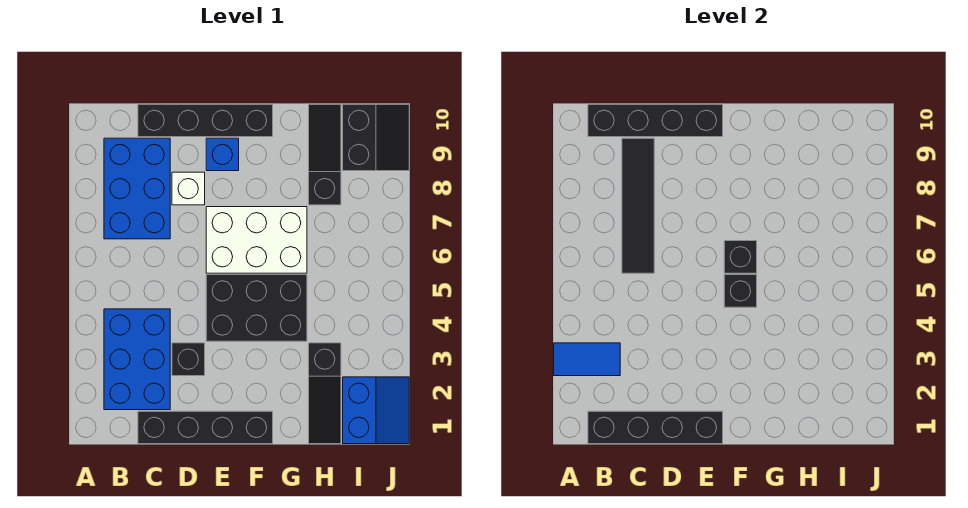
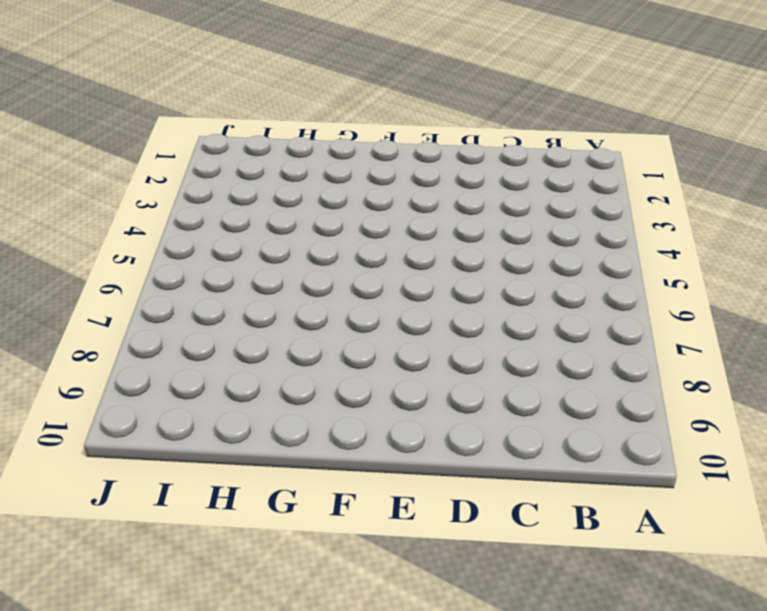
none -> blue 2x3 brick [104,309,170,410]
none -> blue 2x3 brick [104,138,170,239]
none -> black 1x4 brick [138,411,273,444]

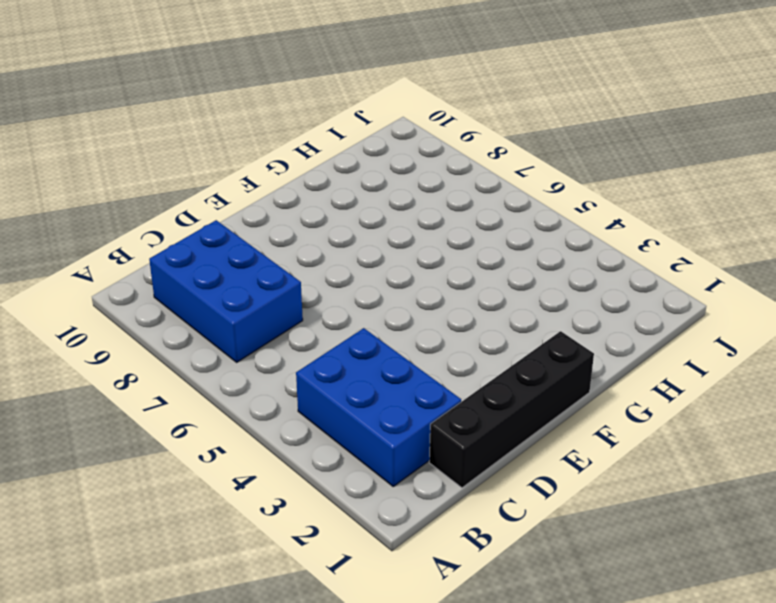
none -> black 1x4 brick [138,104,273,137]
none -> black 1x1 brick [172,343,205,376]
none -> white 1x1 brick [172,172,205,205]

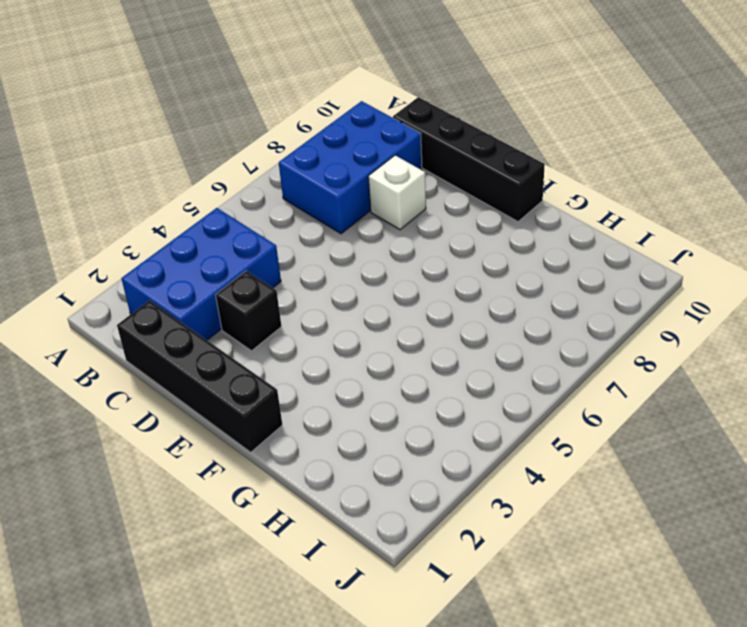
none -> black 2x3 brick [206,275,307,341]
none -> white 2x3 brick [206,207,307,273]
none -> blue 1x1 brick [206,138,239,171]

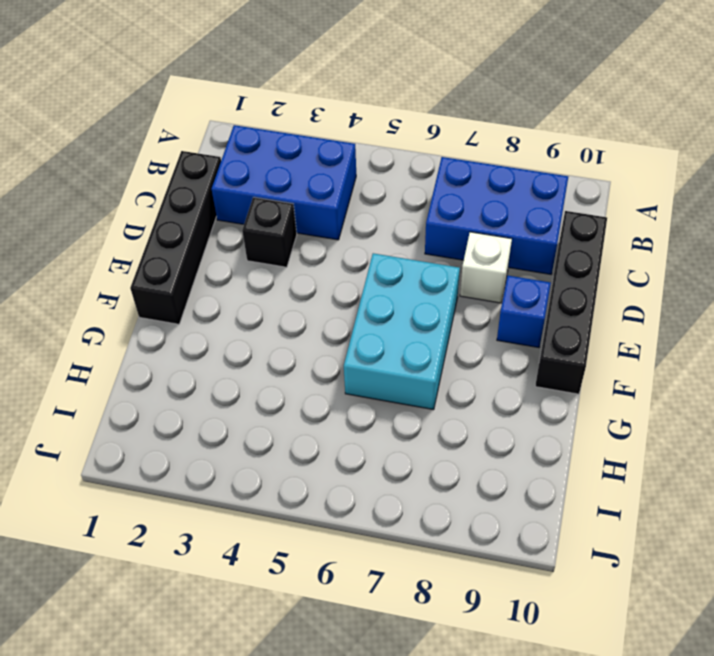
cyan 2x3 brick [344,253,460,410] -> white 2x3 brick [206,207,307,273]
none -> black 2x3 brick [206,275,307,341]
none -> black 1x3 slope [309,343,341,444]
none -> black 1x3 slope [309,104,341,205]

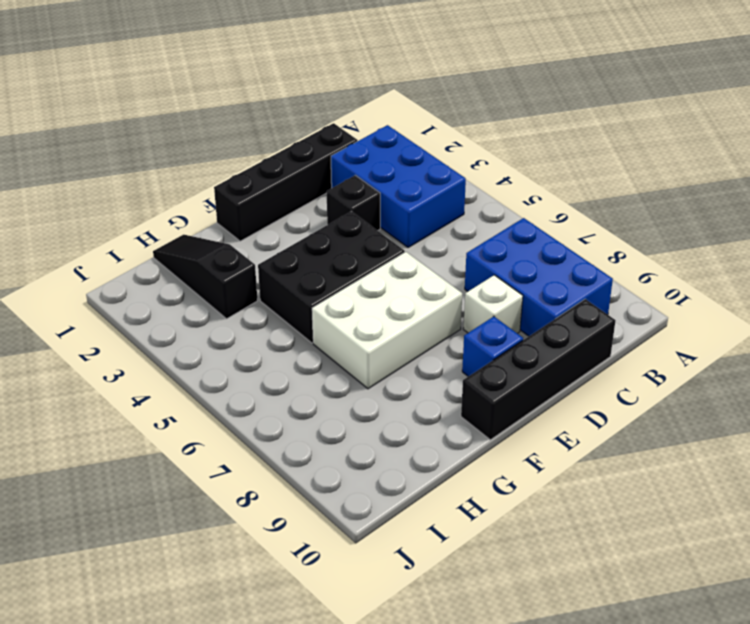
none -> black 1x3 slope [309,104,341,205]
none -> blue 2x2 slope [343,377,409,444]
none -> black 2x2 slope [343,104,409,171]

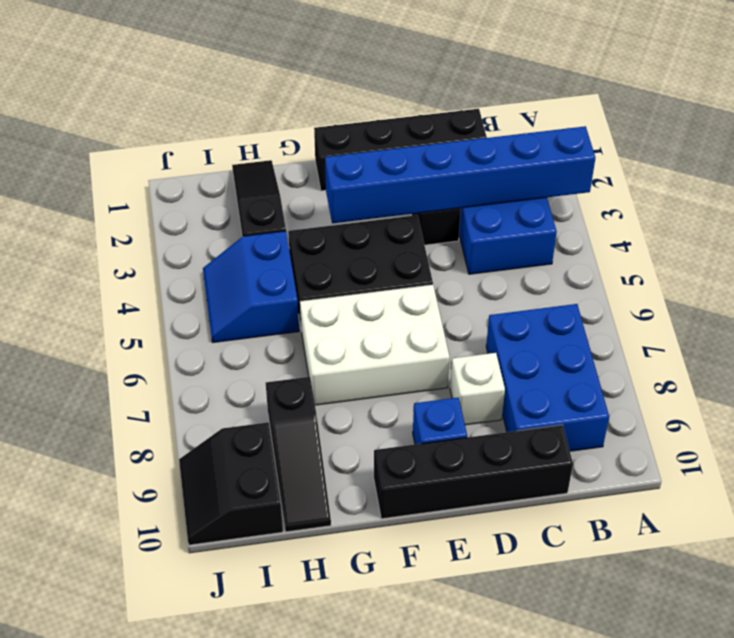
blue 1x6 brick [325,126,595,223] -> blue 1x2 tile [554,343,620,376]
blue 2x2 slope [203,231,299,343] -> blue 2x2 slope moved to [343,377,409,444]
none -> black 1x4 brick [588,411,723,444]
none -> black 1x4 brick [588,104,723,137]
none -> black 1x4 tile [622,138,654,273]

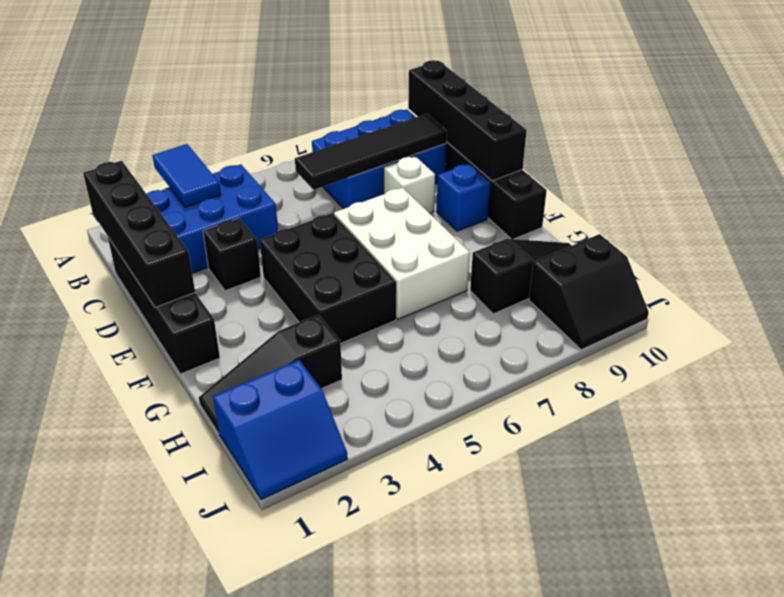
none -> black 1x1 brick [724,275,757,307]
none -> black 1x1 brick [724,241,757,273]

